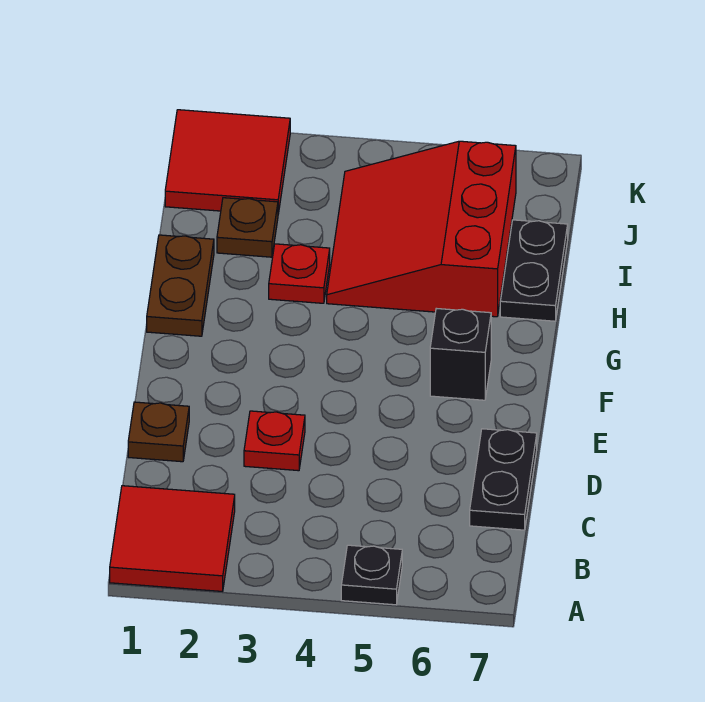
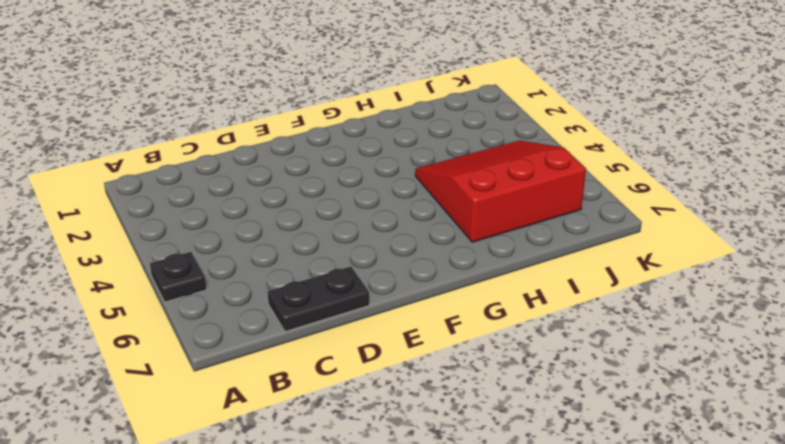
none -> red 2x2 tile [110,486,235,591]
none -> brown 1x1 plate [128,402,189,462]
none -> red 1x1 plate [244,411,305,471]

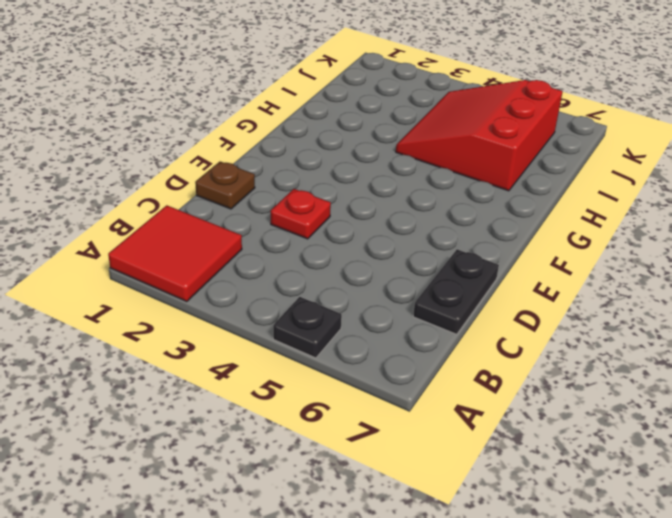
none -> black 1x1 brick [430,308,491,400]
none -> brown 1x2 plate [147,235,214,336]
none -> red 1x1 plate [269,244,330,303]

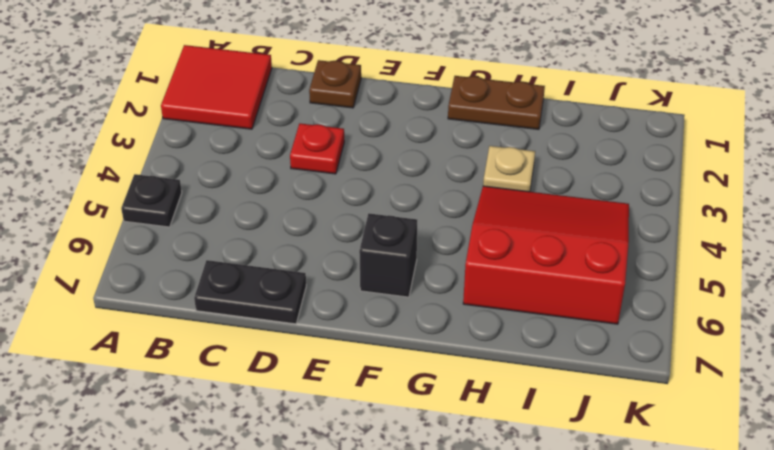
tan 1x1 plate [483,146,535,192] -> red 1x1 plate [269,244,330,303]
none -> black 1x2 plate [500,220,568,321]
none -> brown 1x1 plate [217,198,278,257]
none -> red 2x2 tile [165,110,290,214]

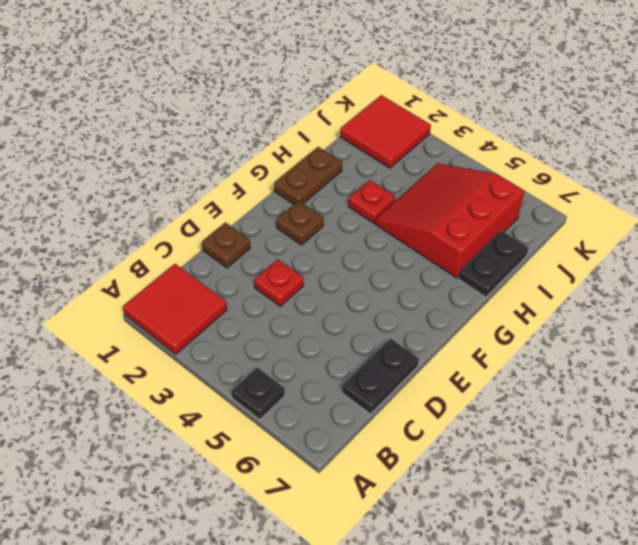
brown 1x1 plate [277,201,324,245] -> brown 1x1 plate moved to [217,198,278,257]
none -> black 1x1 brick [430,308,491,400]

